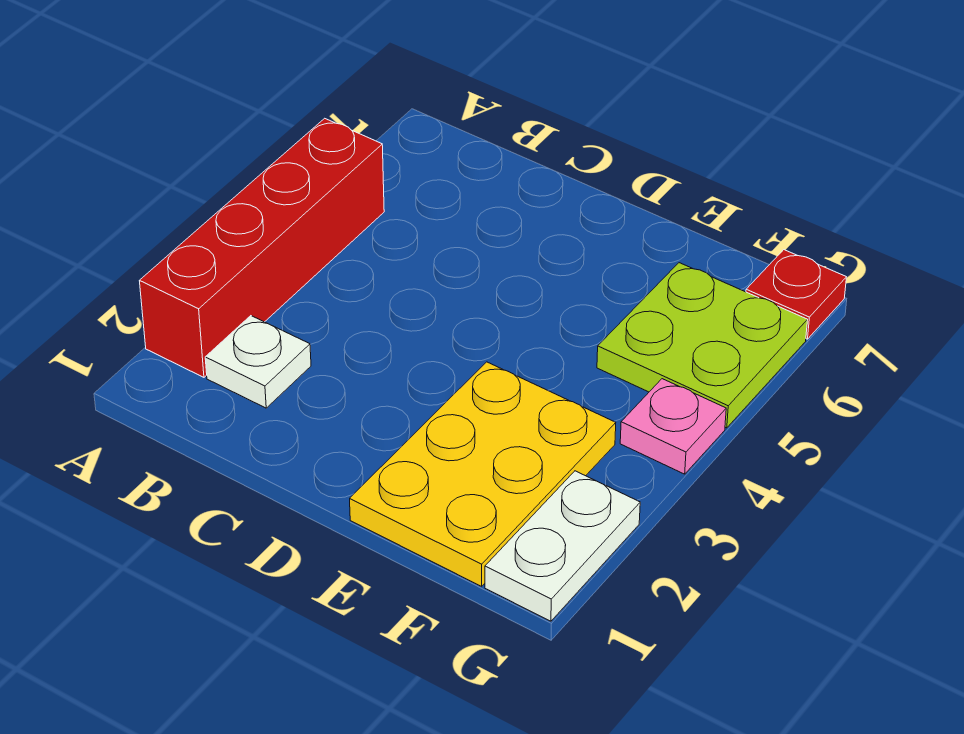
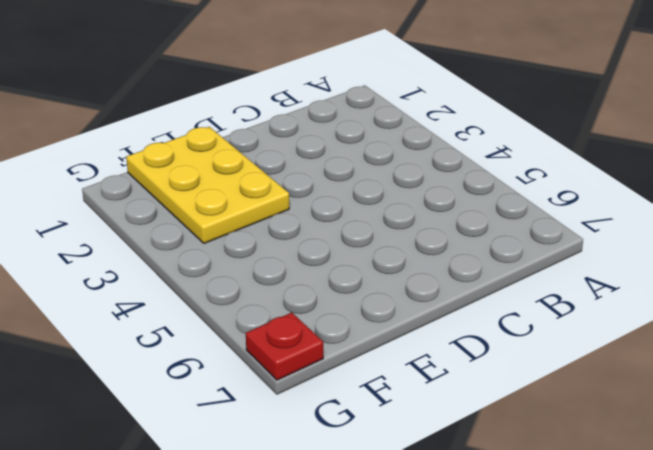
none -> red 1x4 brick [140,118,384,377]
none -> white 1x1 plate [205,316,311,408]

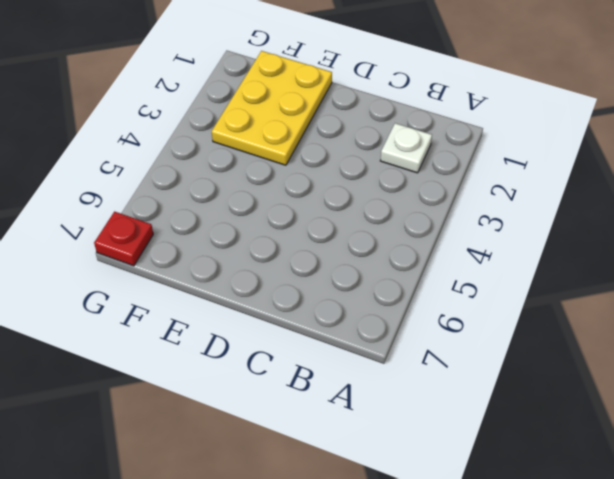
none -> red 1x4 brick [140,118,384,377]
none -> lime 2x2 plate [597,263,807,428]

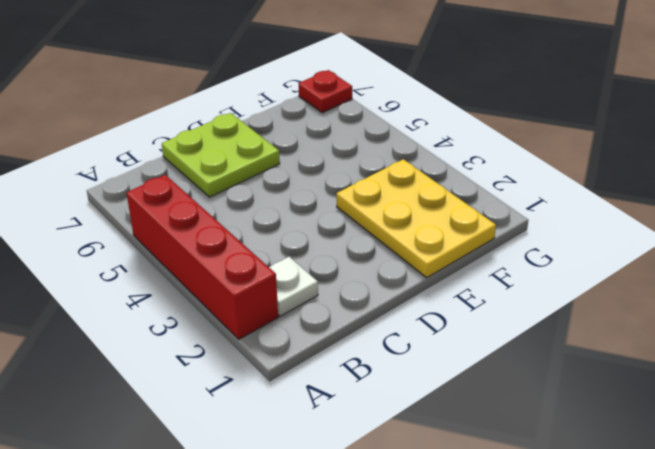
lime 2x2 plate [162,113,280,197] -> lime 2x2 plate moved to [597,263,807,428]
none -> white 1x2 plate [485,471,640,621]
none -> pink 1x1 plate [620,379,726,474]

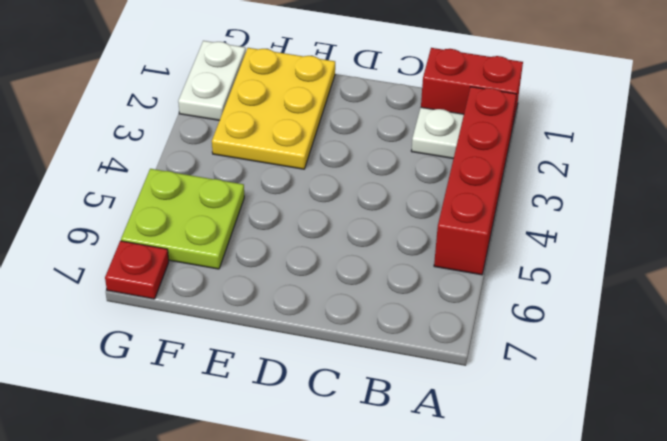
red 1x2 brick [421,48,523,128] -> none
none -> pink 1x1 plate [620,379,726,474]

